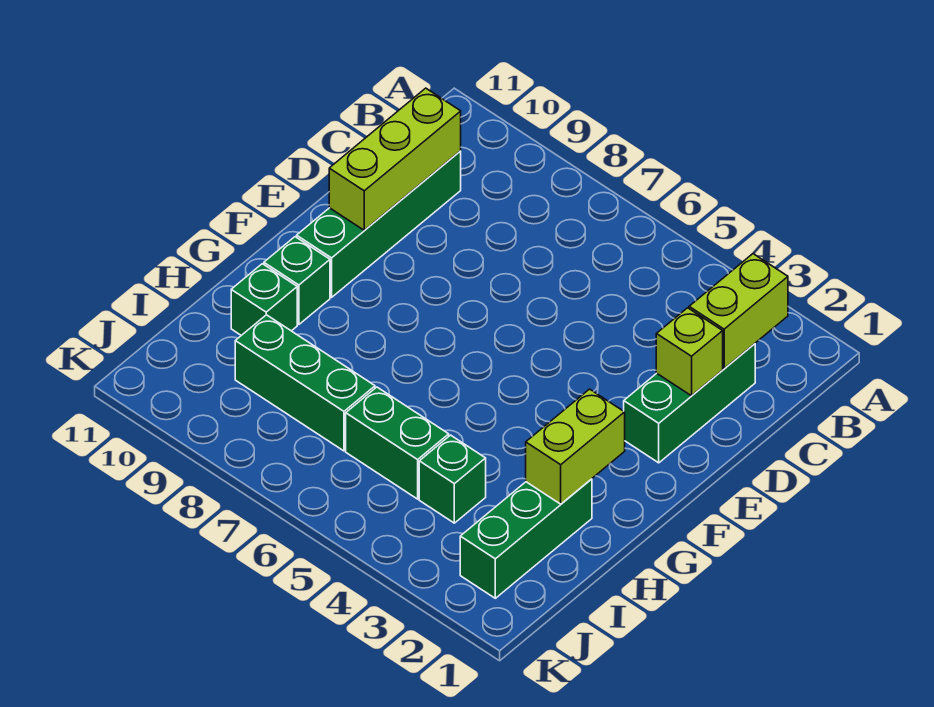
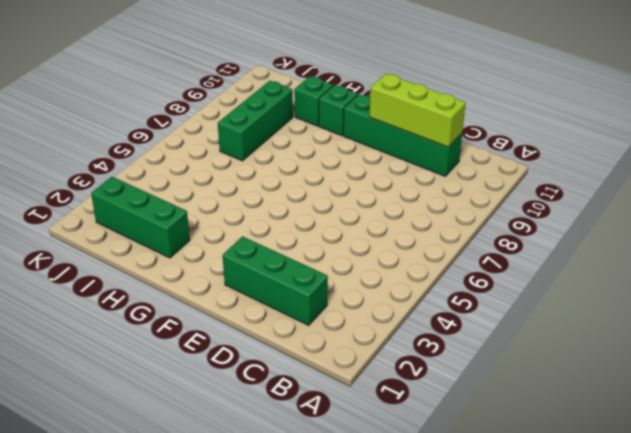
none -> green 1x1 brick [419,435,486,523]
none -> green 1x2 brick [346,387,449,499]
none -> lime 1x2 brick [689,254,788,369]

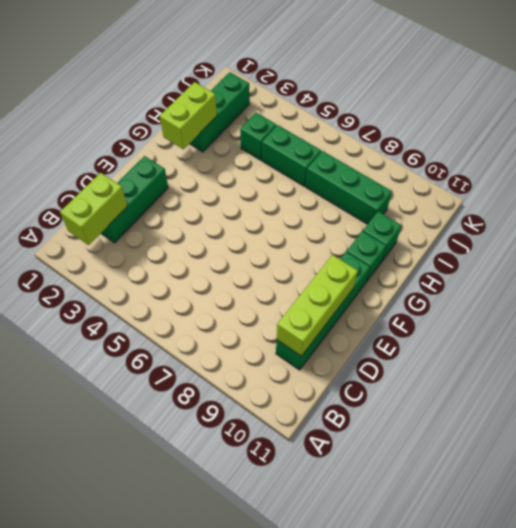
none -> lime 1x1 brick [656,308,723,396]

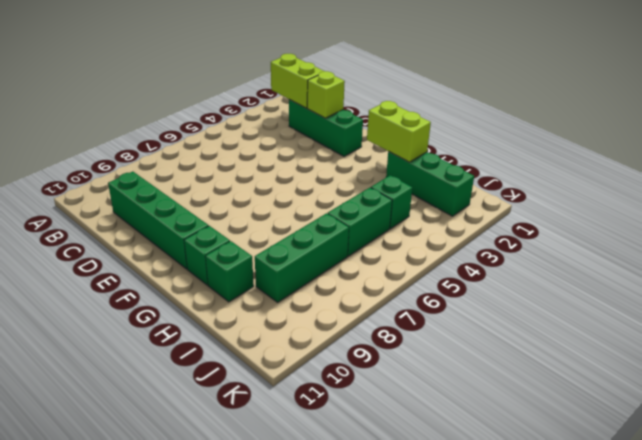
none -> lime 1x3 brick [329,88,461,230]

